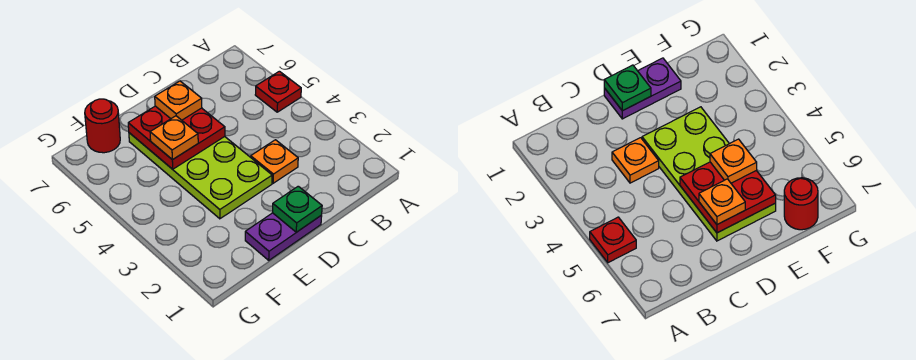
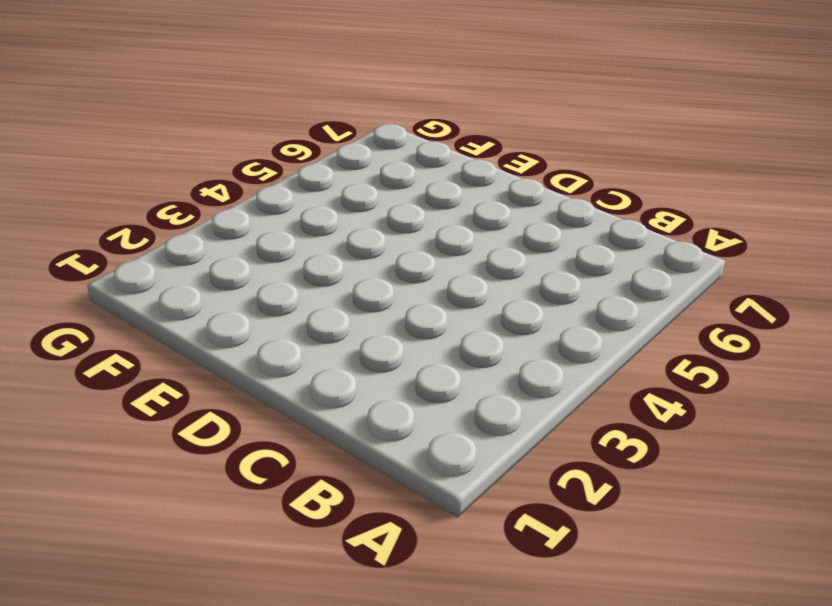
none -> red 1x1 plate [255,71,301,112]
none -> orange 1x1 plate [251,140,298,183]

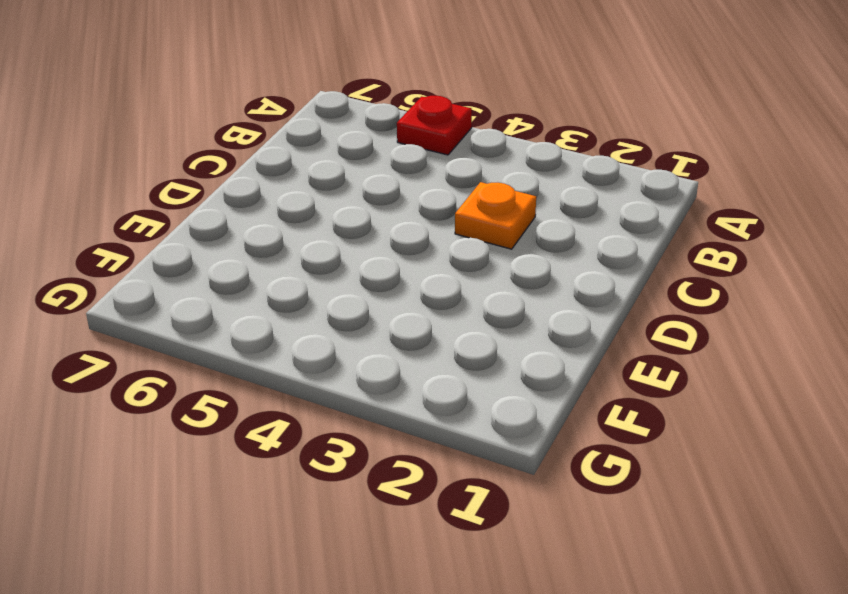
none -> purple 1x2 plate [245,213,322,260]
none -> lime 2x4 plate [129,133,272,219]

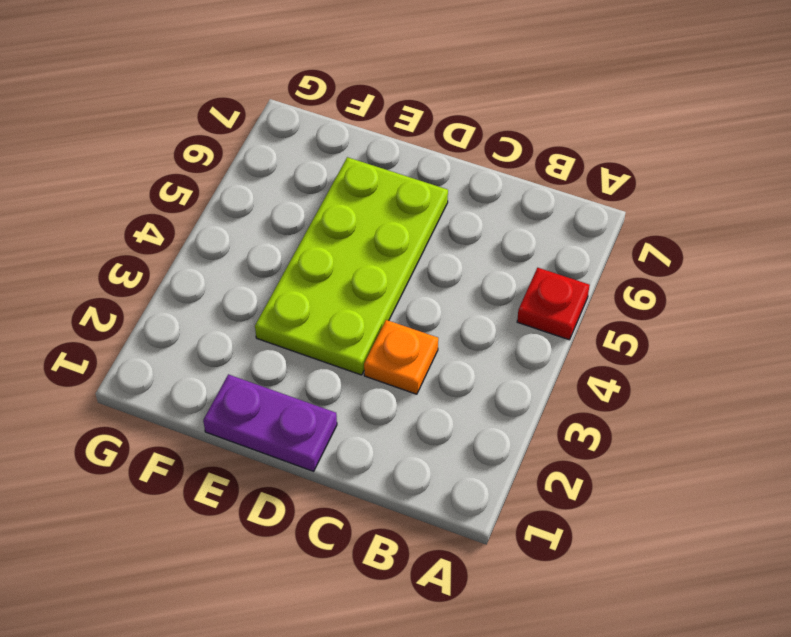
none -> red 1x1 round brick [85,99,120,153]
none -> green 1x1 plate [273,186,322,232]

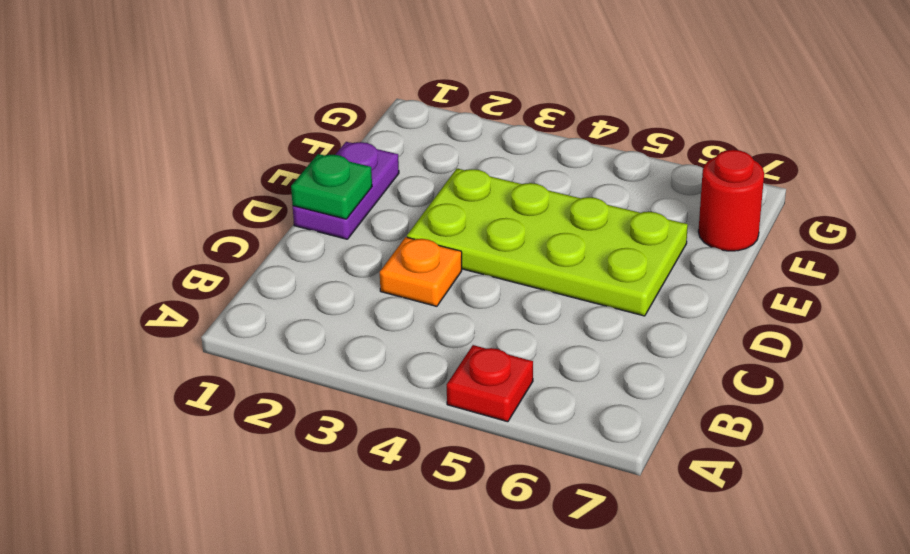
none -> red 2x2 plate [128,106,225,169]
none -> orange 1x1 plate [155,81,202,120]

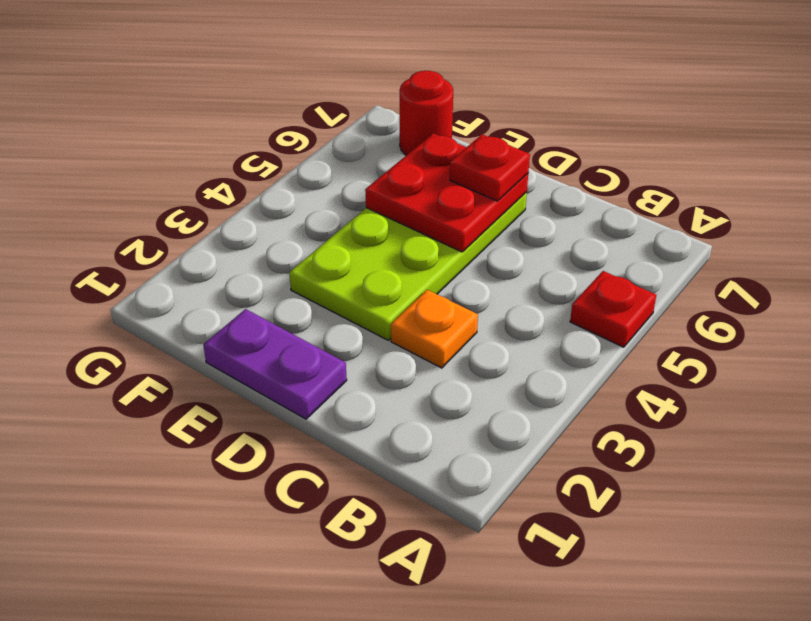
red 1x1 plate [450,134,530,201] -> orange 1x1 plate [155,81,202,120]
none -> green 1x1 plate [273,186,322,232]
none -> orange 1x1 plate [150,116,198,160]

